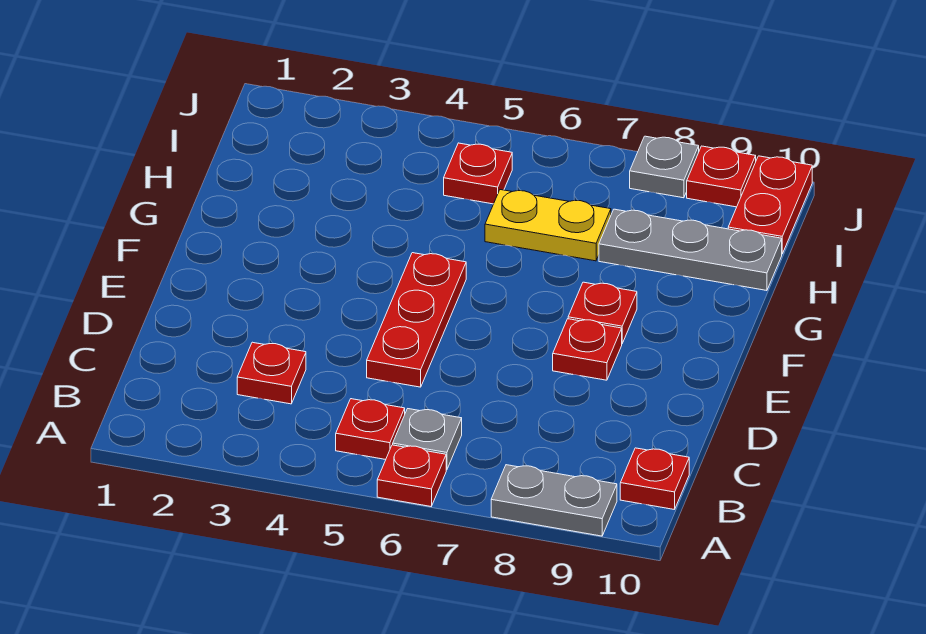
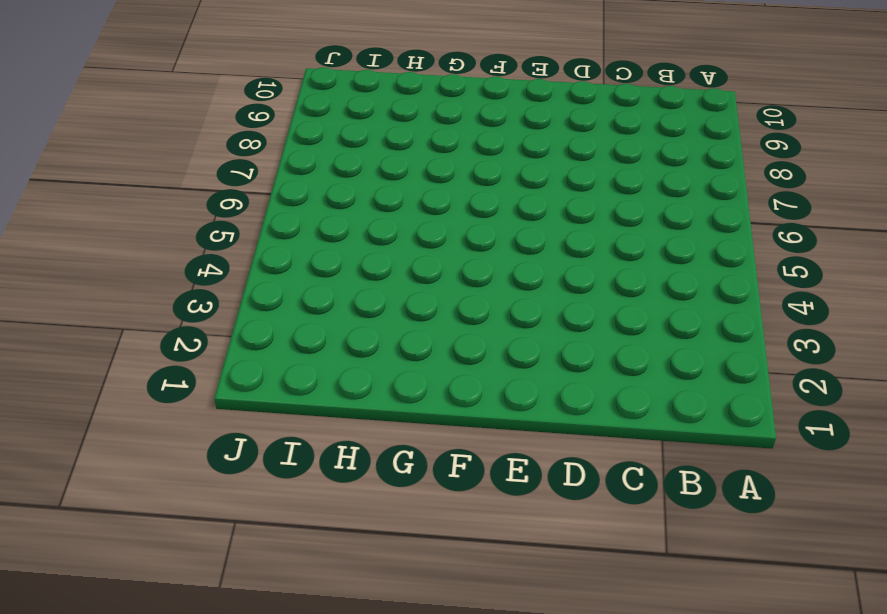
none -> red 1x1 plate [377,445,446,506]
none -> grey 1x2 plate [491,465,617,536]
none -> red 1x1 plate [336,399,405,460]

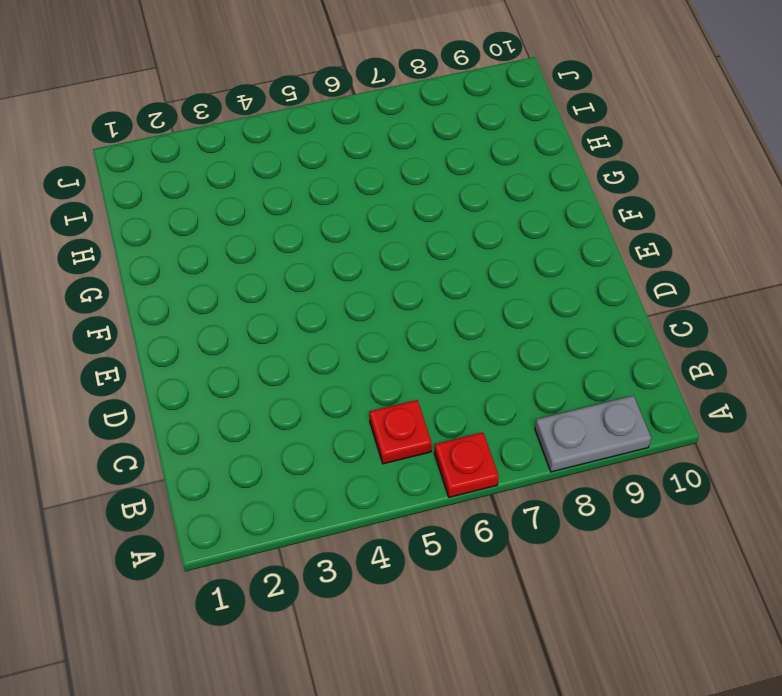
none -> grey 1x1 plate [393,409,462,470]
none -> red 1x1 plate [620,448,689,510]
none -> red 1x1 plate [237,342,306,404]

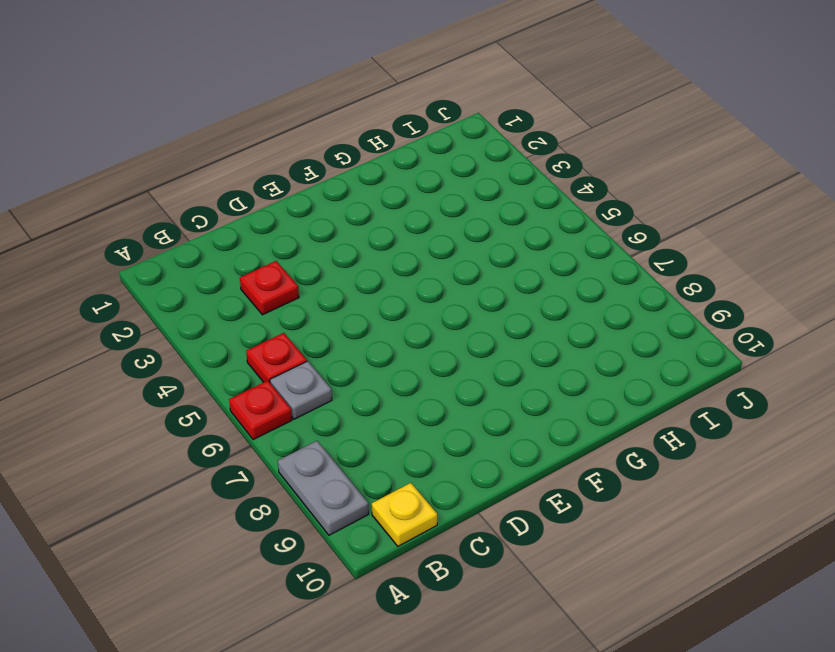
yellow 1x1 plate [372,483,437,546] -> red 1x1 plate [620,448,689,510]
none -> red 1x3 plate [367,253,466,387]
none -> red 1x1 plate [553,319,622,380]
none -> red 1x1 plate [568,282,637,343]

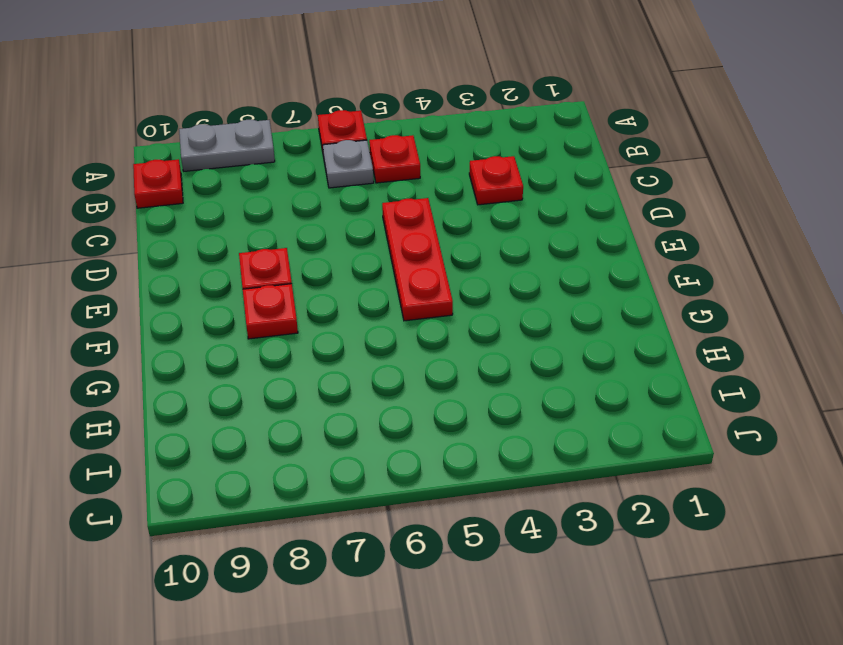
none -> yellow 1x2 plate [485,190,611,261]
none -> grey 1x3 plate [599,209,782,291]
none -> red 1x1 plate [444,143,512,204]

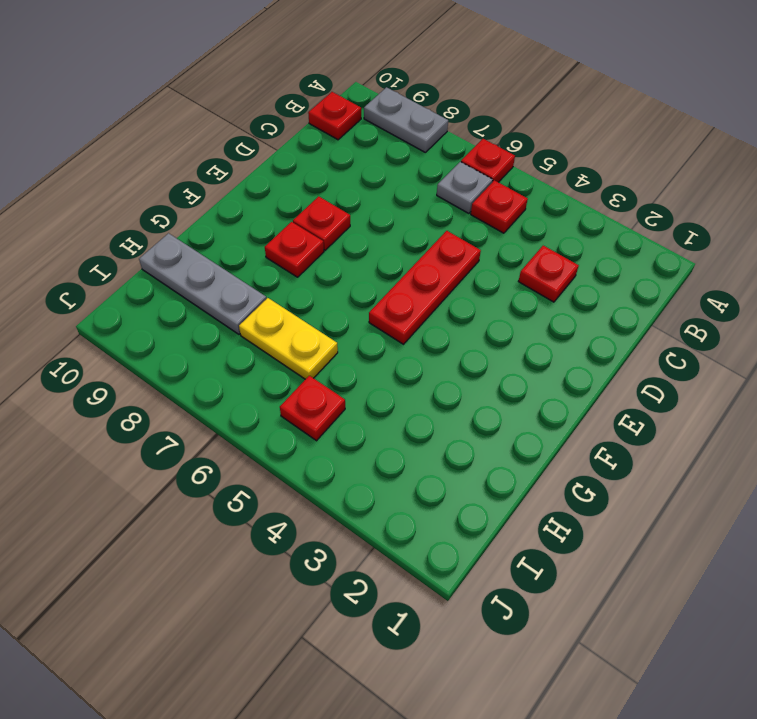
none -> red 1x2 plate [728,156,812,254]
none -> grey 1x1 plate [630,136,699,198]
none -> red 1x1 plate [687,146,756,207]

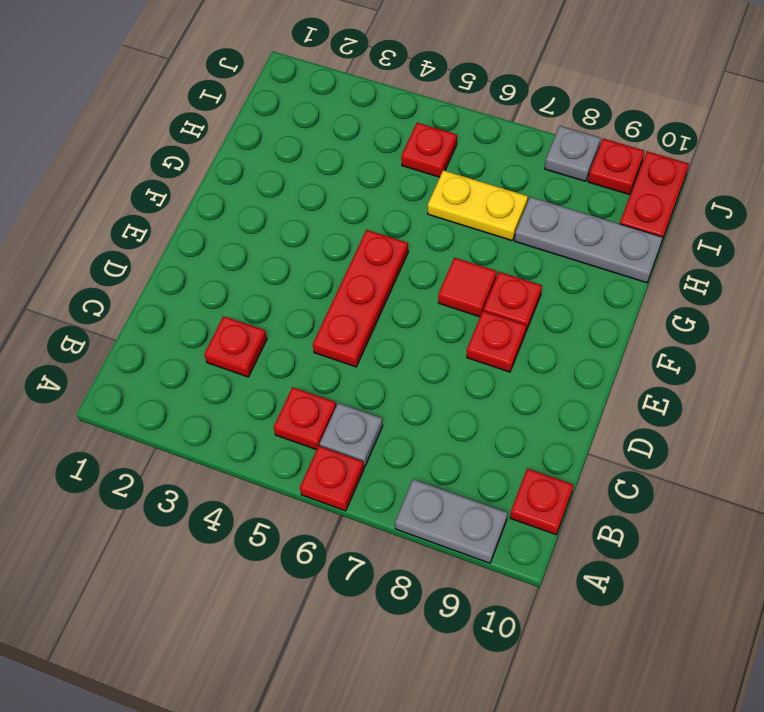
red 1x1 tile [438,258,497,317] -> none

